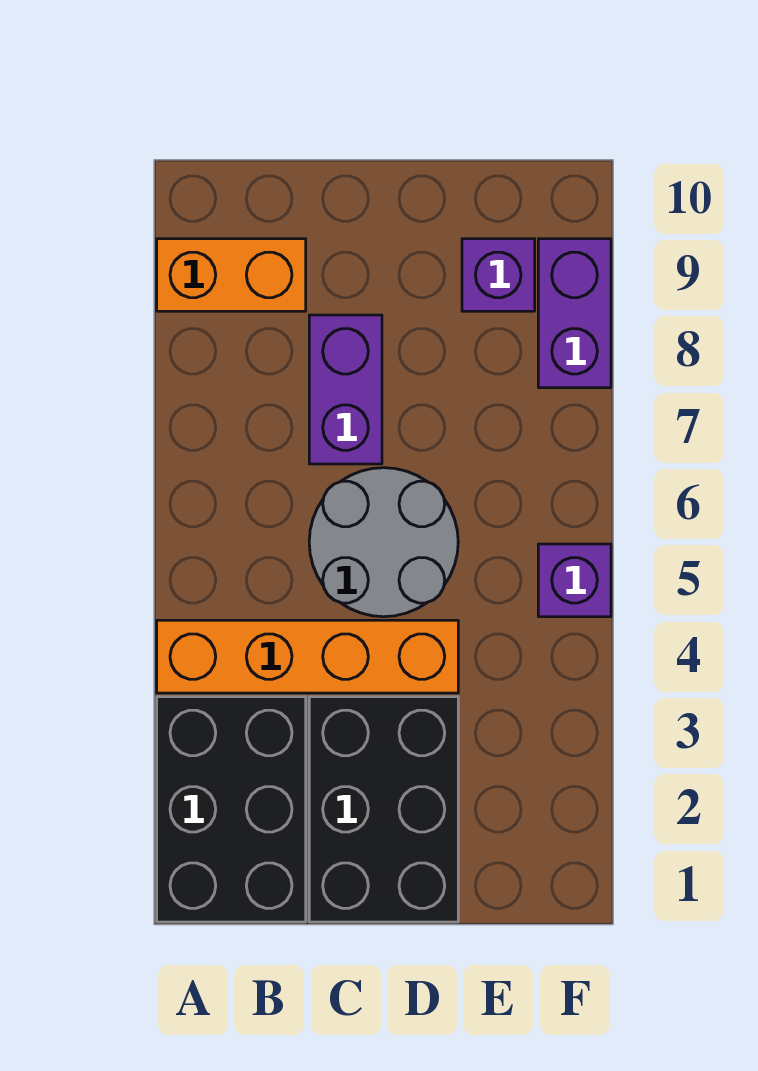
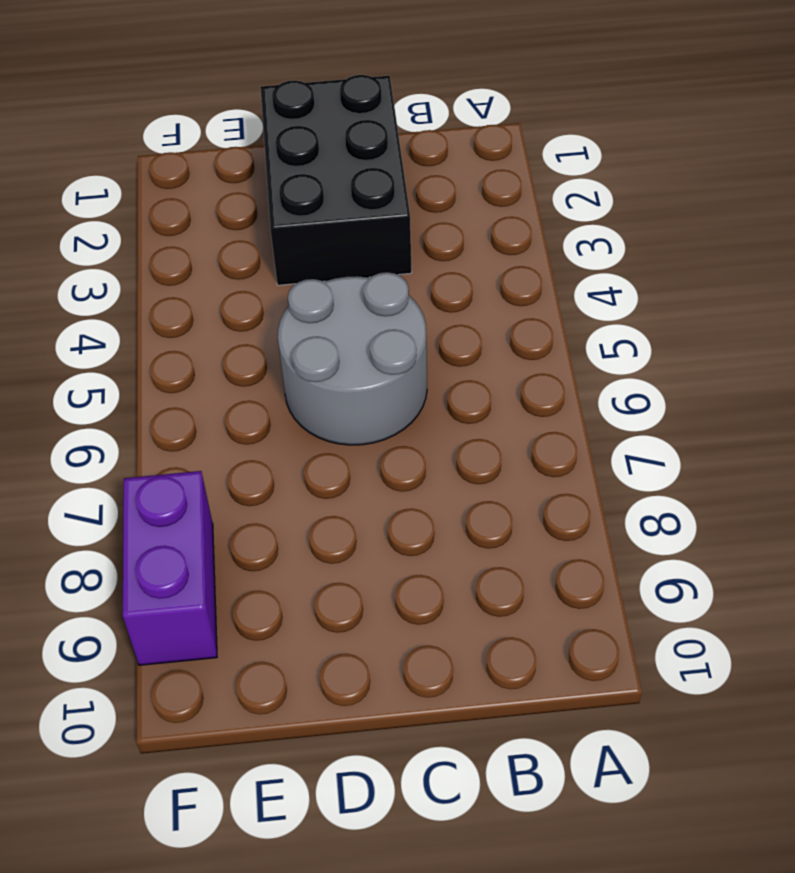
none -> black 2x3 brick [157,697,306,922]
none -> orange 1x4 brick [157,620,458,693]

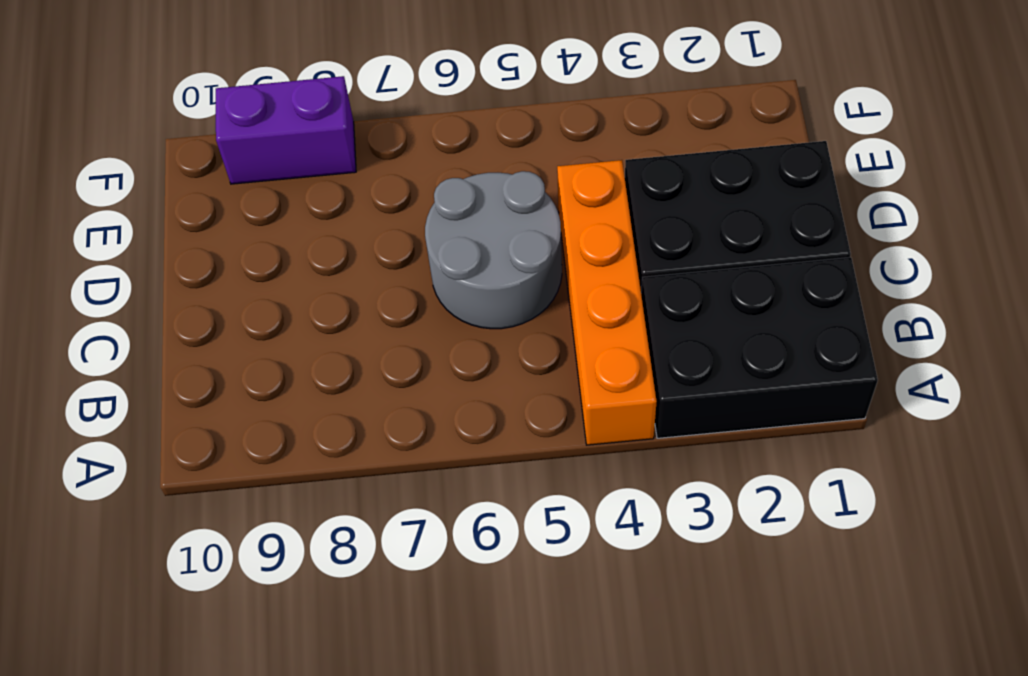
none -> orange 1x2 brick [157,239,306,311]
none -> purple 1x2 brick [309,315,382,464]

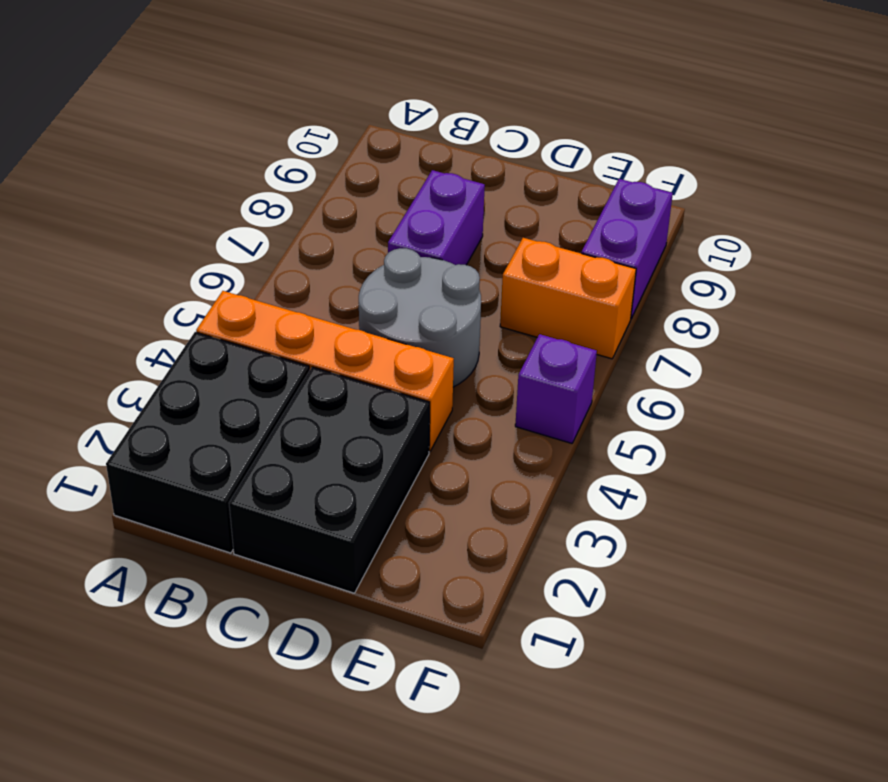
orange 1x2 brick [500,238,636,359] -> orange 1x2 brick moved to [157,239,306,311]
none -> purple 1x1 brick [462,239,535,311]

